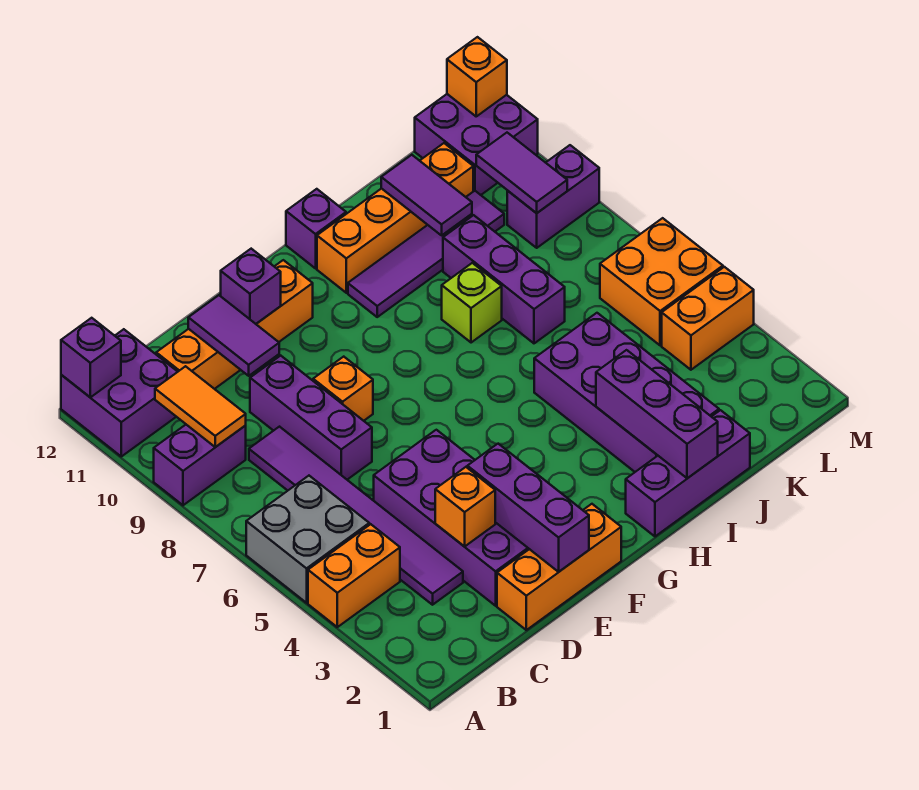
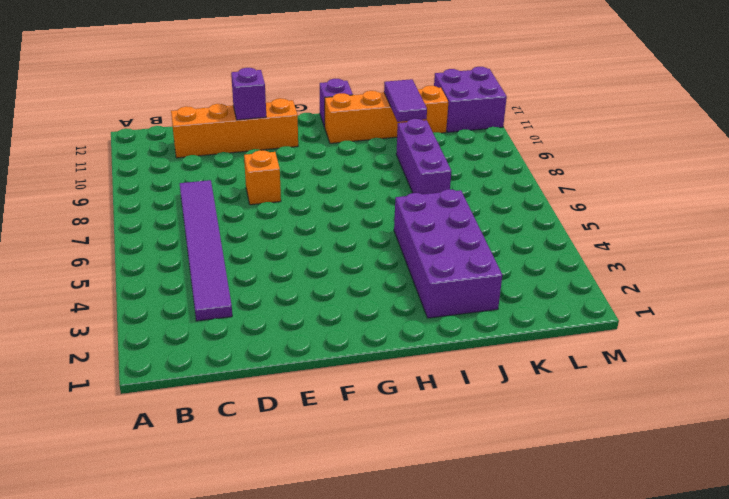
none -> orange 1x2 brick [308,524,400,627]
none -> grey 2x2 brick [246,476,369,603]
none -> purple 1x2 brick [154,425,246,505]
none -> purple 2x2 brick [61,329,178,456]

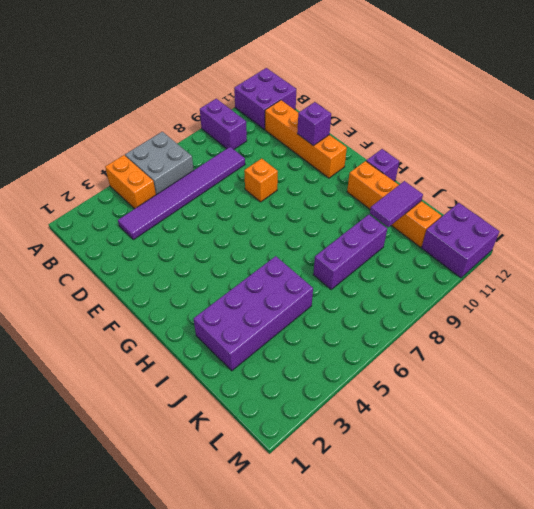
none -> orange 1x3 brick [497,504,621,630]
none -> purple 2x4 brick [374,430,529,606]
none -> purple 1x3 brick [250,356,372,480]
none -> purple 1x3 brick [626,410,750,536]

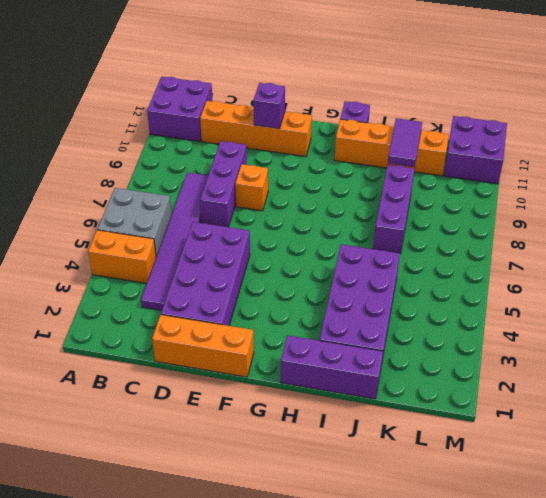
none -> purple 1x2 brick [154,425,246,505]
none -> purple 1x4 tile [348,191,504,317]
none -> lime 1x1 brick [442,263,502,343]
none -> orange 1x2 brick [662,267,754,370]

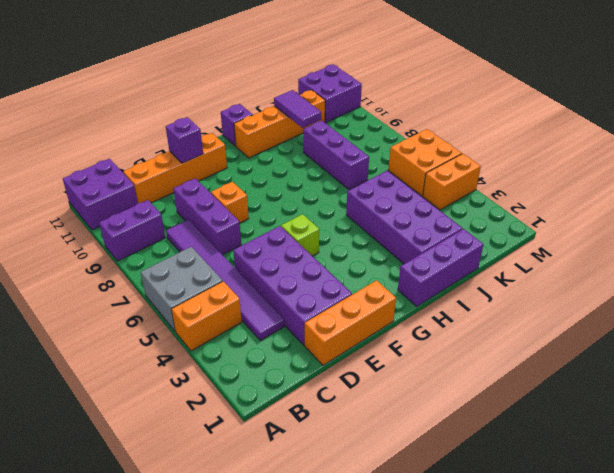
lime 1x1 brick [281,214,319,256] -> lime 1x1 brick moved to [442,263,502,343]
none -> purple 1x4 tile [348,191,504,317]
none -> purple 1x2 brick [507,145,599,248]
none -> purple 1x1 brick [61,318,121,397]
none -> orange 1x2 tile [155,366,246,447]

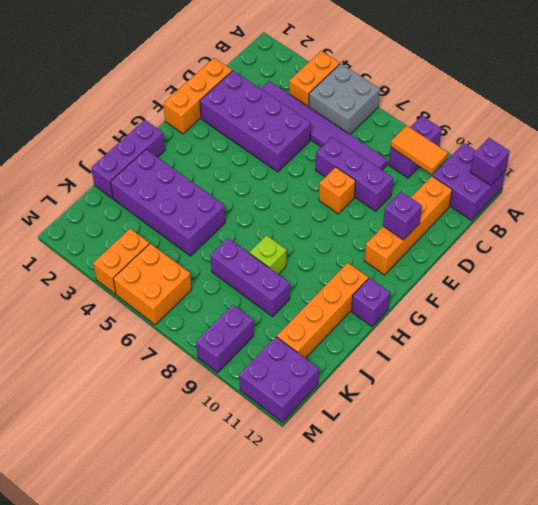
none -> purple 1x4 tile [348,191,504,317]
none -> orange 1x1 brick [435,467,495,547]
none -> purple 1x2 tile [188,295,279,376]
none -> purple 1x3 brick [467,444,589,572]

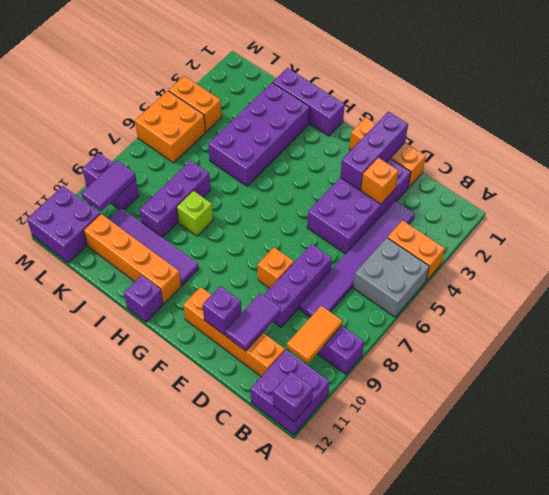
none -> purple 1x3 brick [596,350,718,478]
none -> purple 1x2 tile [381,155,472,235]
none -> orange 1x1 brick [447,37,507,116]

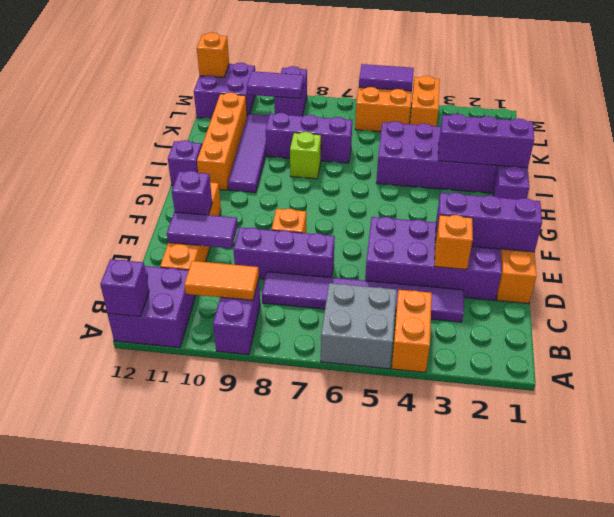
purple 1x2 tile [359,64,414,91] -> purple 1x2 tile moved to [381,155,472,235]

